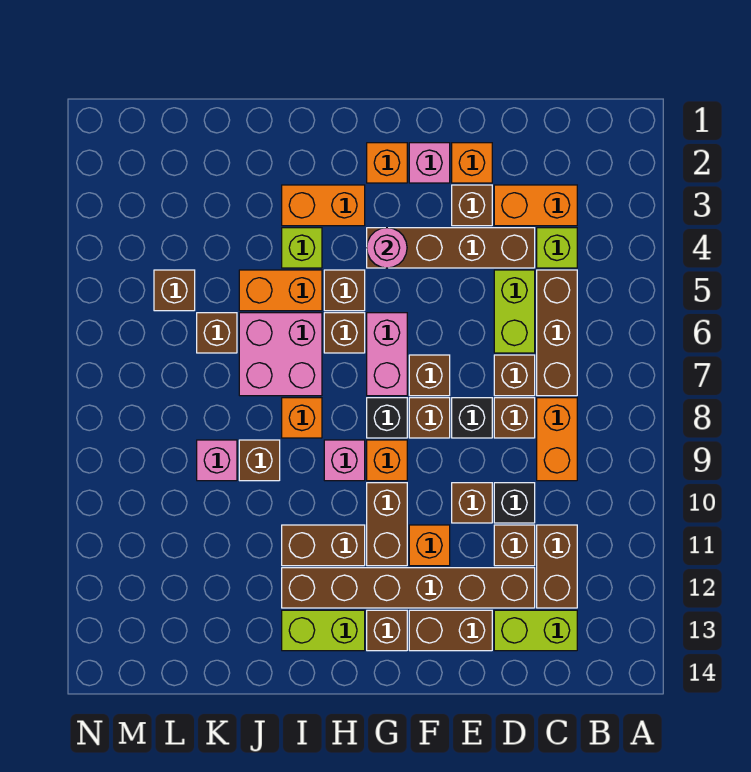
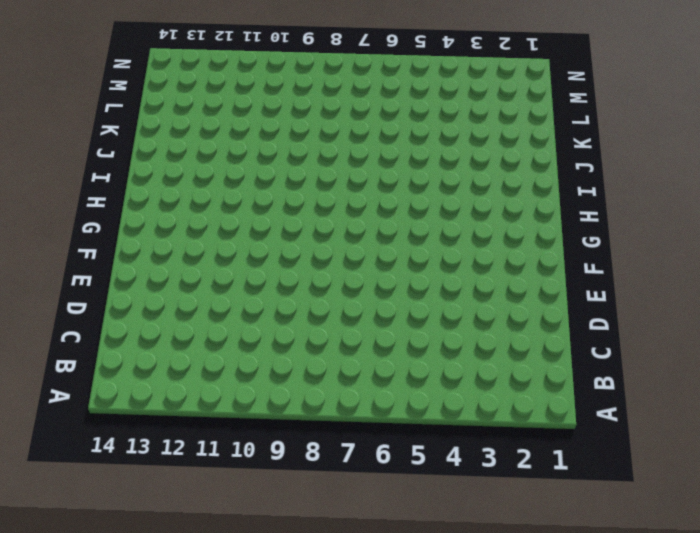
none -> orange 1x2 brick [494,185,577,226]
none -> lime 1x1 brick [537,228,577,268]
none -> brown 1x3 brick [537,270,577,396]
none -> orange 1x2 brick [537,398,577,481]

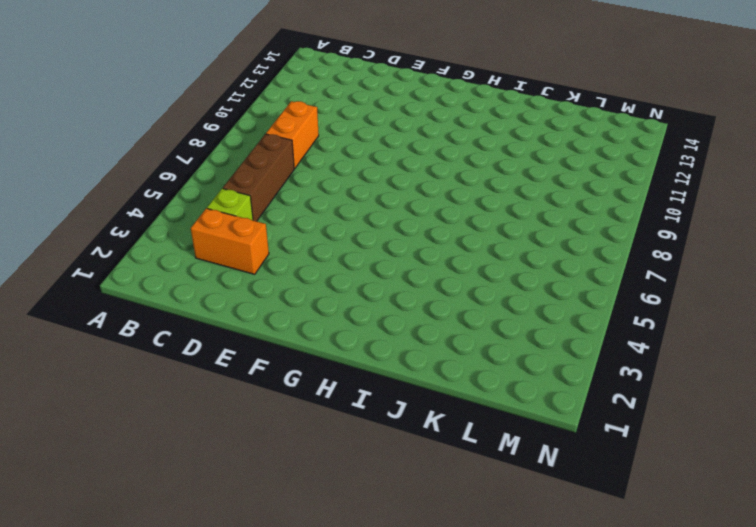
none -> brown 1x2 brick [537,525,577,608]
none -> lime 1x2 brick [494,610,577,651]
none -> brown 1x4 brick [367,228,535,268]
none -> lime 1x2 brick [494,270,535,353]

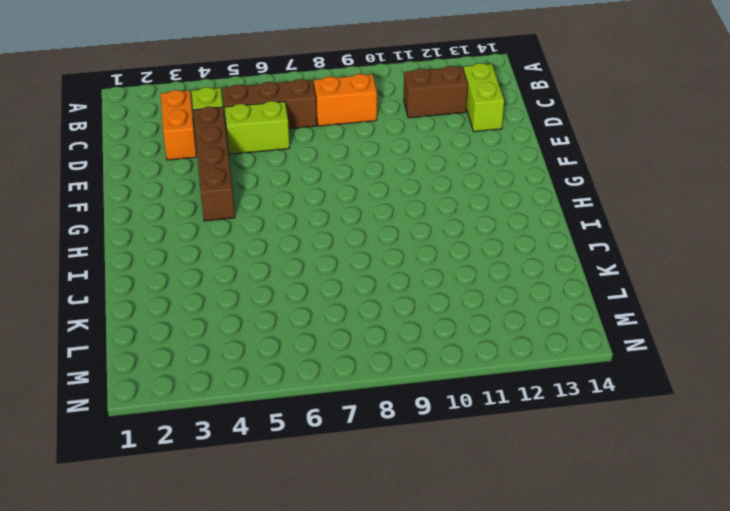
none -> brown 1x1 brick [494,355,535,396]
none -> brown 1x1 brick [494,398,535,438]
none -> black 1x1 brick [494,483,535,523]
none -> brown 1x1 brick [494,525,535,566]

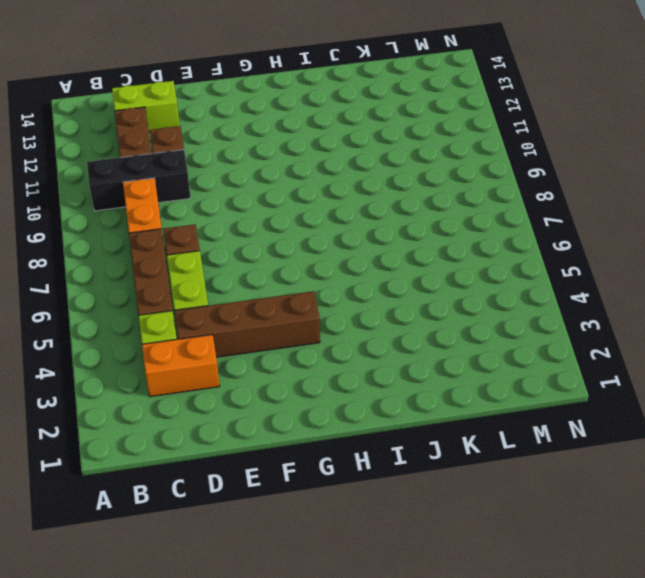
black 1x3 brick [87,150,191,211] -> black 1x1 brick [494,483,535,523]
none -> brown 1x1 brick [494,398,535,438]
none -> brown 1x6 brick [282,568,535,608]
none -> orange 1x1 brick [452,143,492,183]
none -> brown 1x1 brick [452,185,492,226]

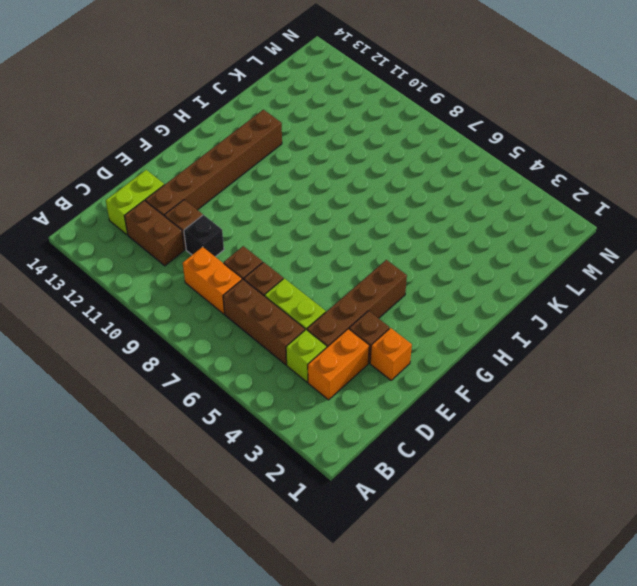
none -> black 1x1 brick [452,398,492,438]
none -> brown 1x1 brick [452,483,492,523]
none -> brown 1x2 brick [409,610,492,651]
none -> pink 1x1 brick [409,143,450,183]

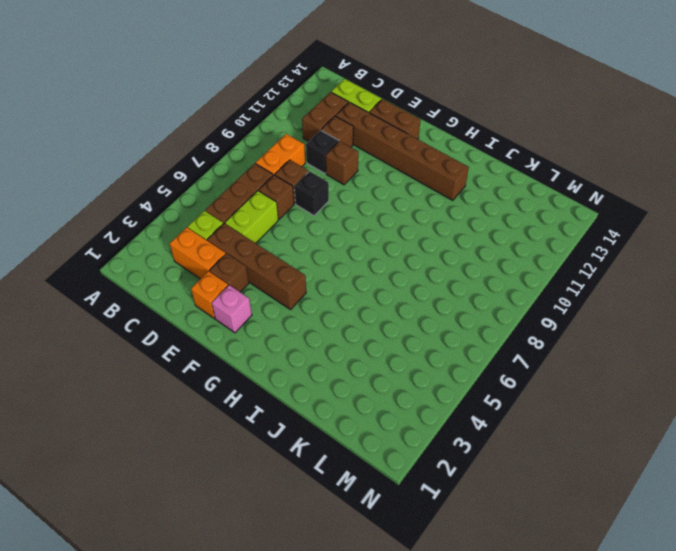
none -> brown 1x1 brick [409,355,450,396]
none -> brown 1x1 brick [409,398,450,438]
none -> orange 1x1 brick [409,525,450,566]
none -> orange 1x1 brick [367,143,407,183]

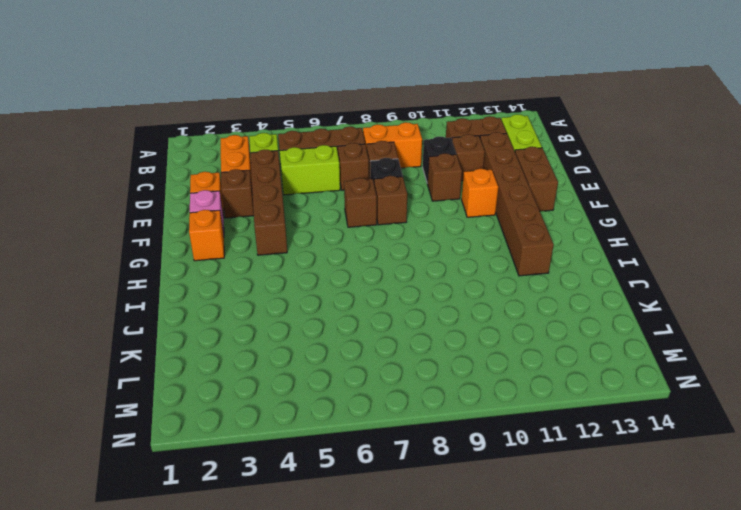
none -> pink 1x2 brick [367,313,407,396]
none -> black 1x1 brick [367,398,407,438]
none -> orange 1x1 brick [367,440,407,481]
none -> brown 1x2 brick [367,483,407,566]

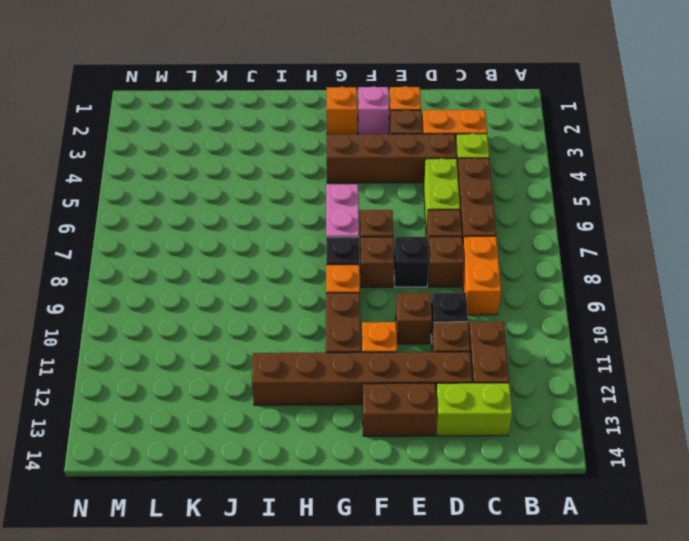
none -> brown 1x1 brick [367,610,407,651]
none -> orange 1x2 brick [282,185,365,226]
none -> brown 1x1 brick [324,270,365,311]
none -> brown 1x1 brick [324,313,365,353]

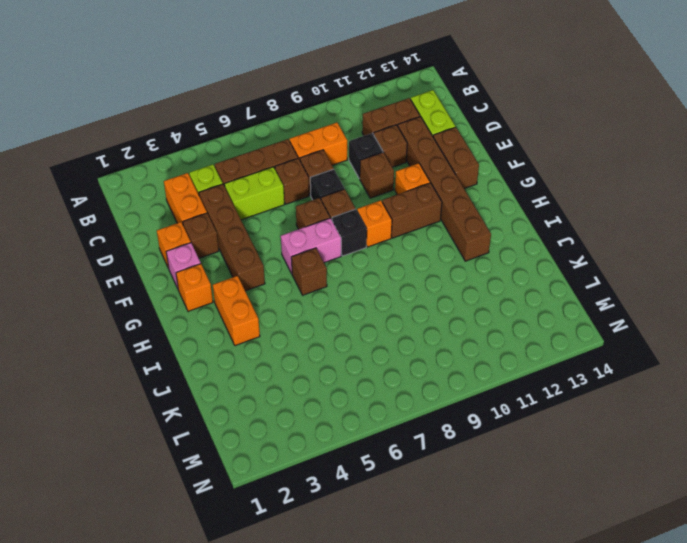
none -> brown 1x1 brick [367,610,407,651]
none -> brown 1x1 brick [324,270,365,311]
none -> pink 1x1 brick [324,440,365,481]
none -> brown 1x2 brick [282,525,365,566]

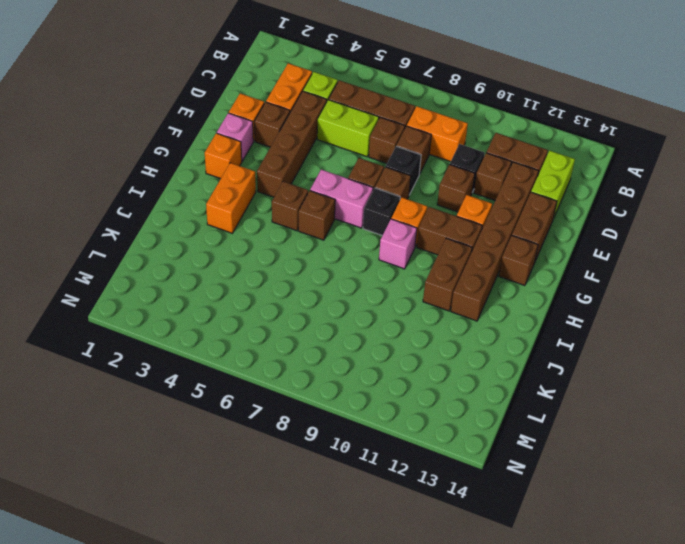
none -> lime 1x2 brick [282,610,365,651]
none -> lime 1x1 brick [282,228,322,268]
none -> orange 1x2 brick [239,270,322,311]
none -> pink 2x2 brick [239,313,322,396]

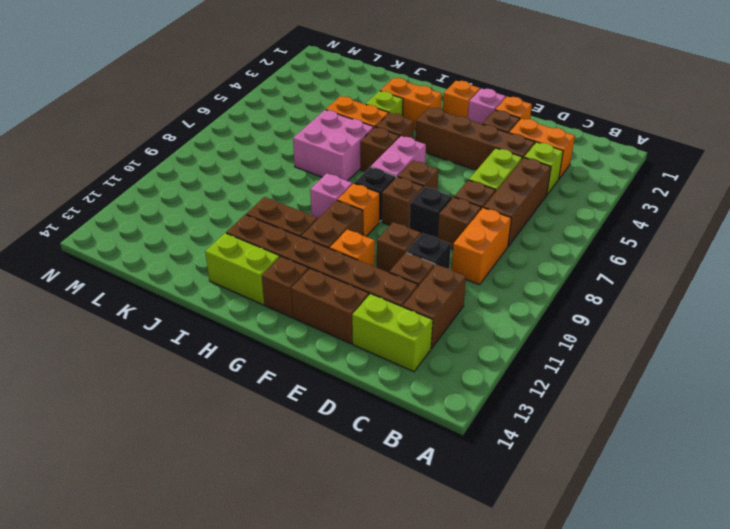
none -> orange 1x1 brick [282,398,322,438]
none -> brown 1x1 brick [239,440,280,481]
none -> brown 1x1 brick [197,313,237,353]
none -> pink 1x1 brick [197,440,237,481]

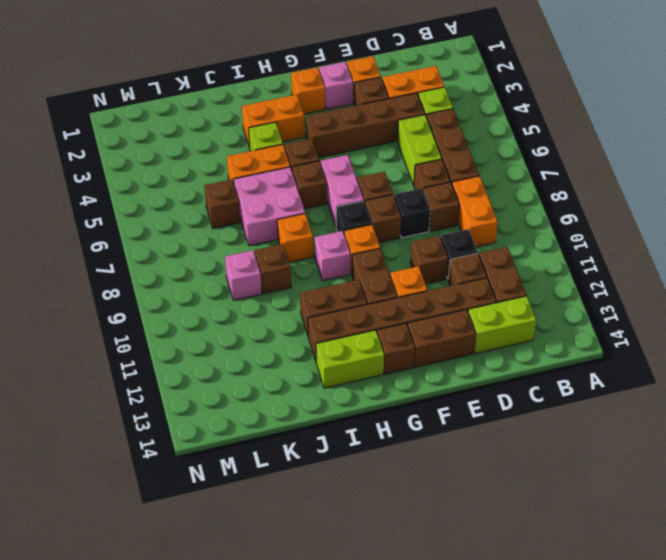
none -> brown 1x1 brick [154,270,195,311]
none -> pink 1x1 round brick [367,228,407,268]

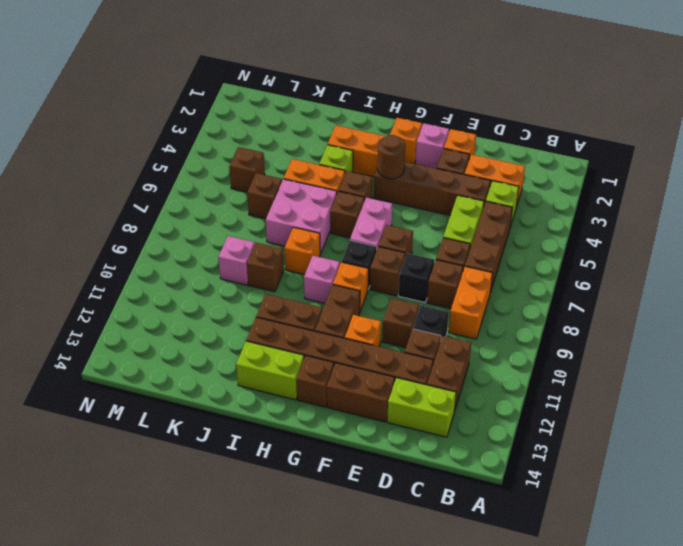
brown 1x1 round brick [377,135,406,179] -> pink 1x1 round brick [367,228,407,268]

